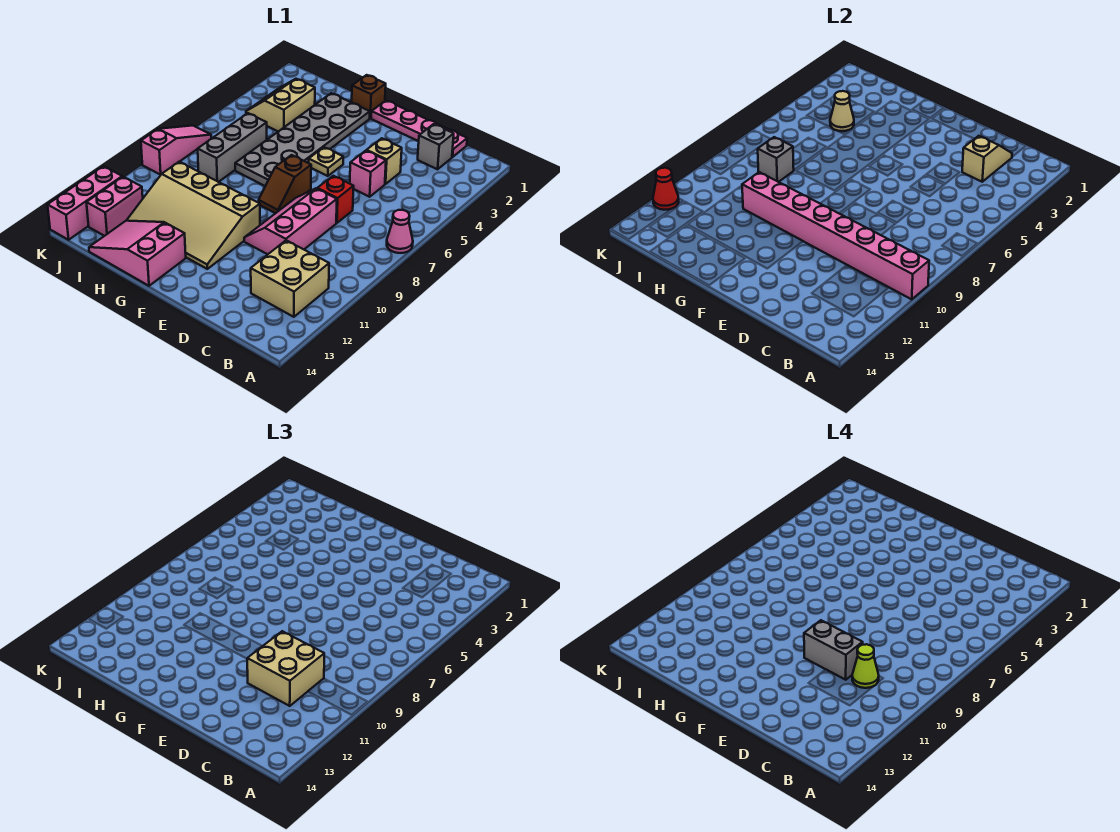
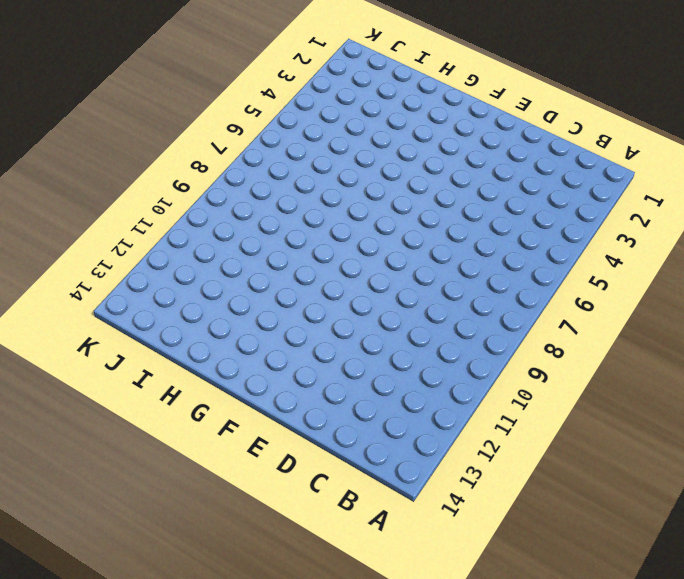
none -> pink 1x1 cone [387,210,413,253]
none -> tan 2x2 brick [251,240,329,317]
none -> pink 1x4 plate [371,101,467,157]

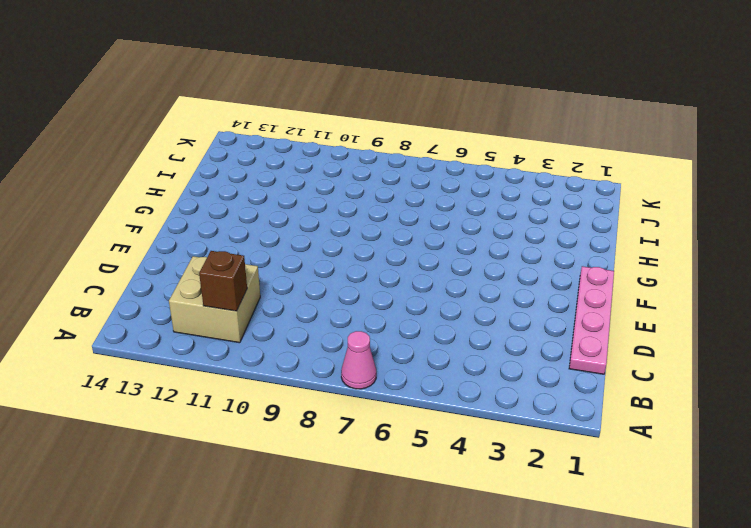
brown 1x1 brick [199,251,247,311] -> brown 1x1 brick moved to [352,75,386,118]
none -> grey 1x1 brick [418,124,454,169]
none -> tan 1x1 brick [367,138,402,184]
none -> pink 1x1 brick [350,151,386,197]

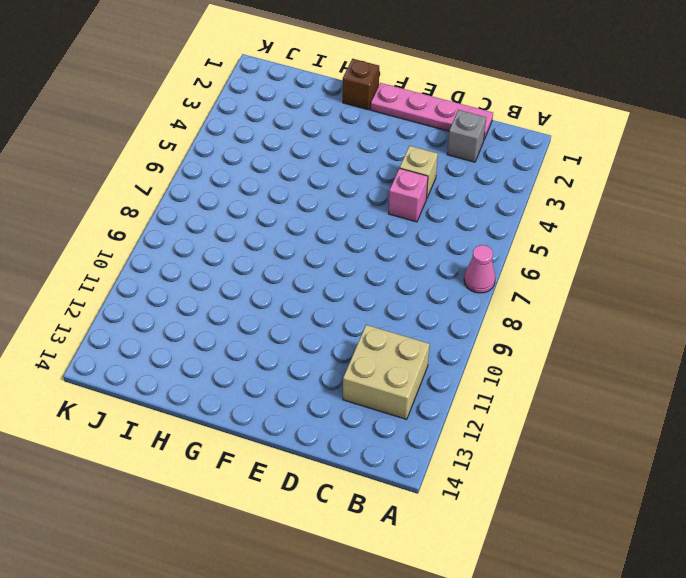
none -> red 1x1 brick [317,176,354,223]
none -> pink 2x3 slope [244,188,337,255]
none -> tan 1x1 plate [309,147,343,176]

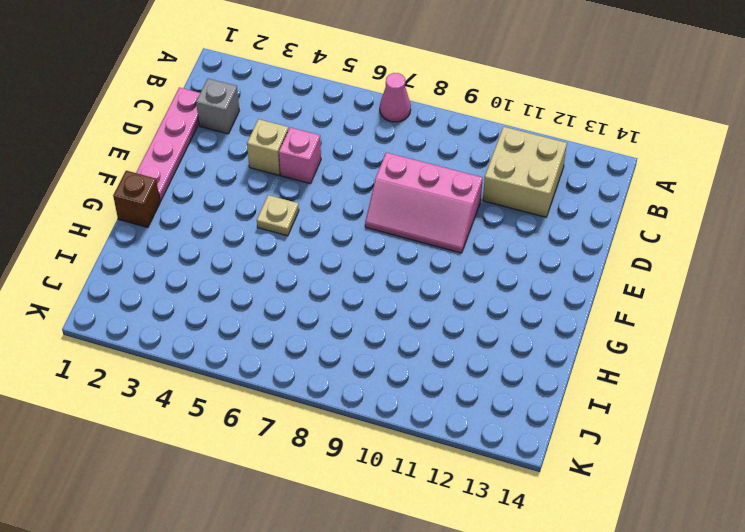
none -> red 1x1 brick [317,176,354,223]
none -> brown 1x2 slope [259,155,311,213]
none -> tan 3x4 slope [127,162,260,269]

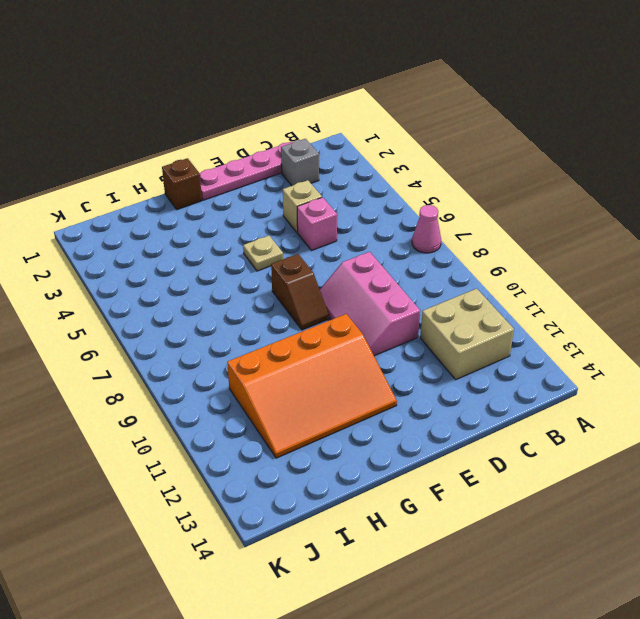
orange 3x4 slope [227,314,397,458] -> tan 3x4 slope [127,162,260,269]
none -> red 1x1 brick [317,176,354,223]
none -> grey 2x6 plate [235,93,370,186]
none -> pink 2x3 slope [89,221,186,286]

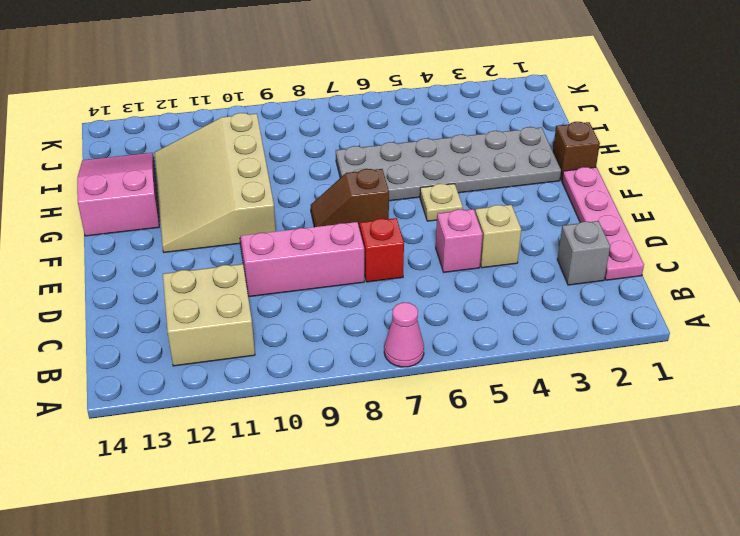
none -> tan 2x2 slope [246,79,315,131]
none -> grey 1x3 brick [198,113,267,182]
none -> pink 1x2 brick [86,177,143,236]

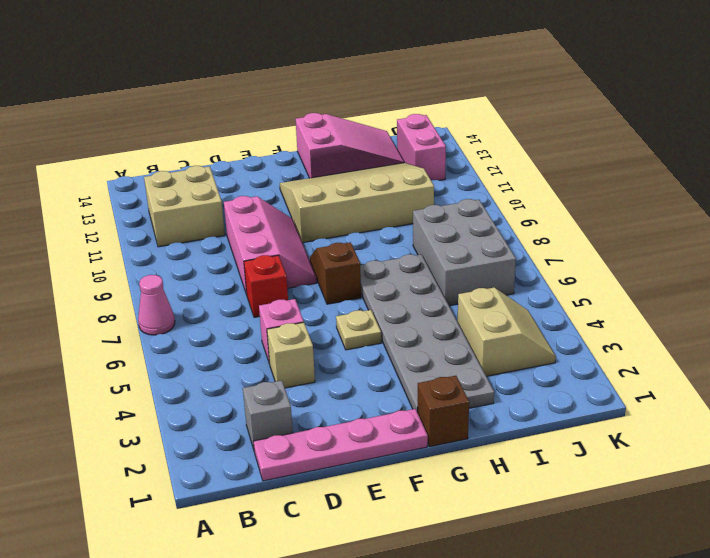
grey 2x3 brick [413,199,516,306] -> grey 1x3 brick [198,113,267,182]
none -> pink 1x3 slope [141,126,211,175]
none -> pink 1x3 brick [48,166,122,240]
none -> pink 1x8 brick [742,172,929,299]

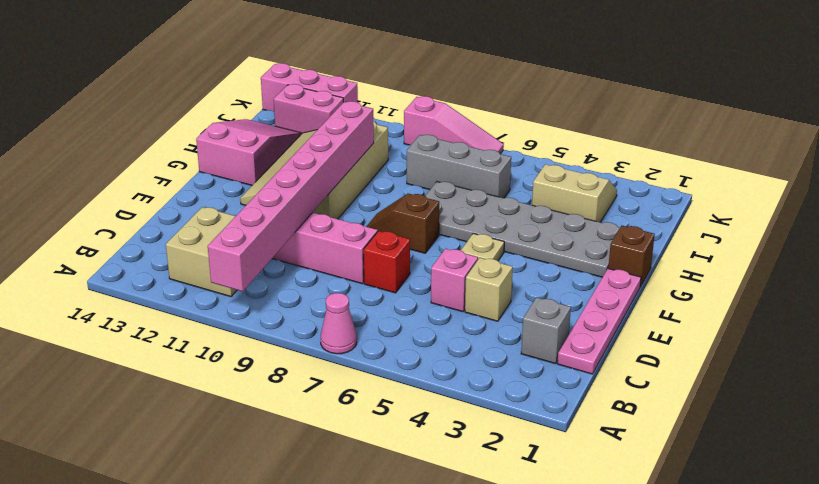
none -> tan 1x2 slope [962,136,1012,182]
none -> tan 1x1 cone [830,91,854,131]
none -> grey 1x1 brick [758,137,794,182]

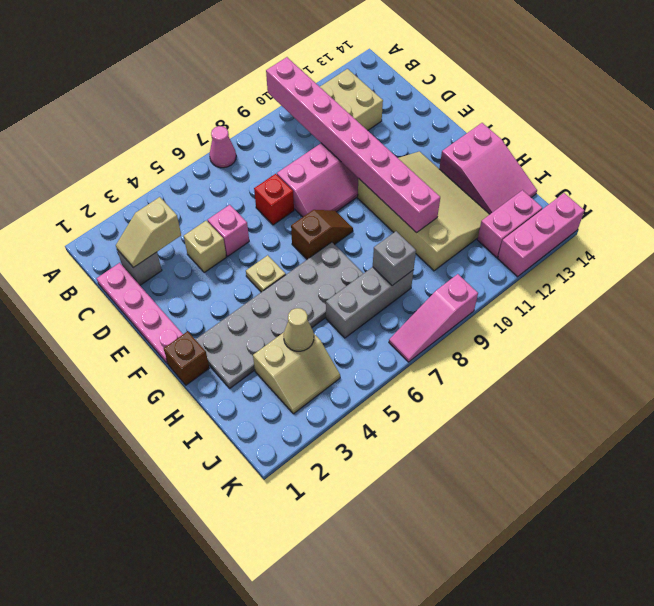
none -> red 1x1 cone [653,168,679,210]
none -> tan 2x2 brick [247,631,324,706]
none -> lime 1x1 cone [852,644,879,688]

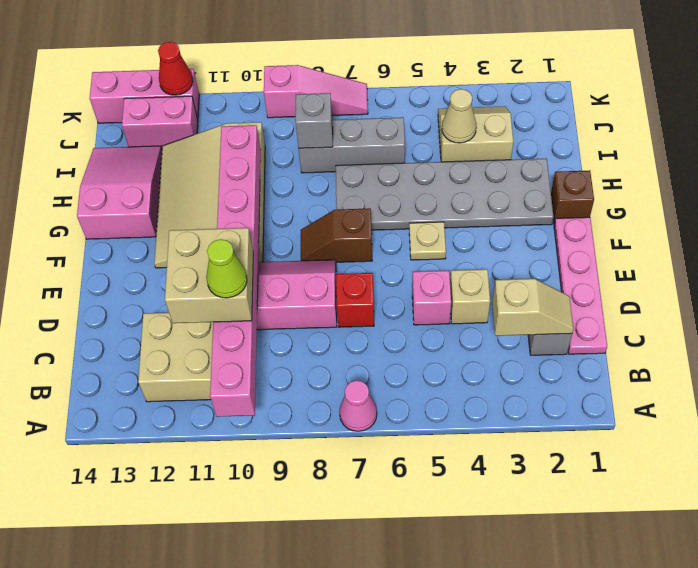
none -> grey 1x2 brick [804,620,863,680]

